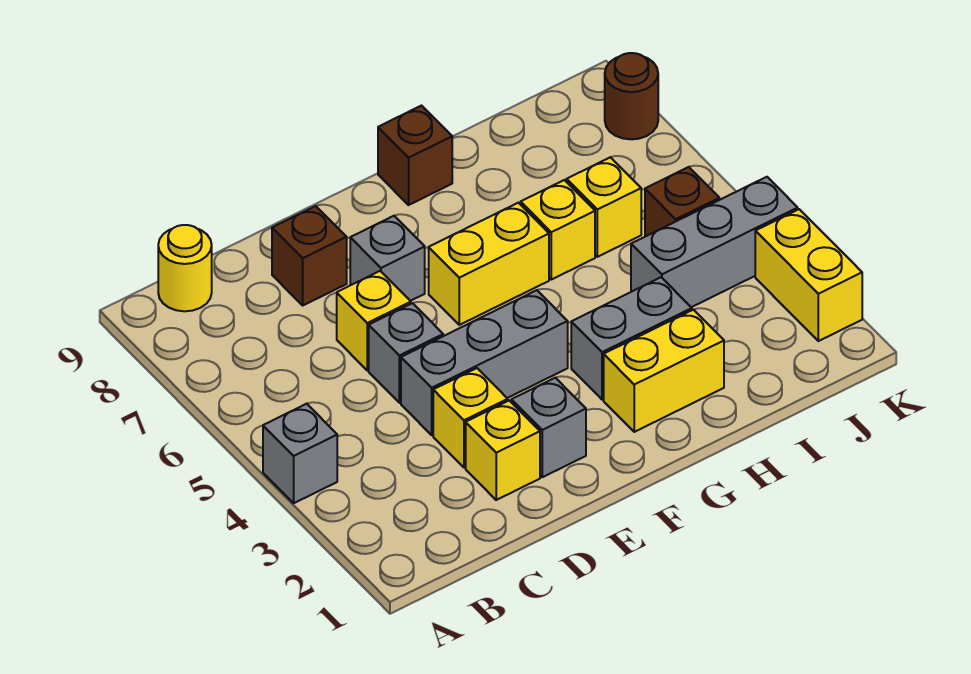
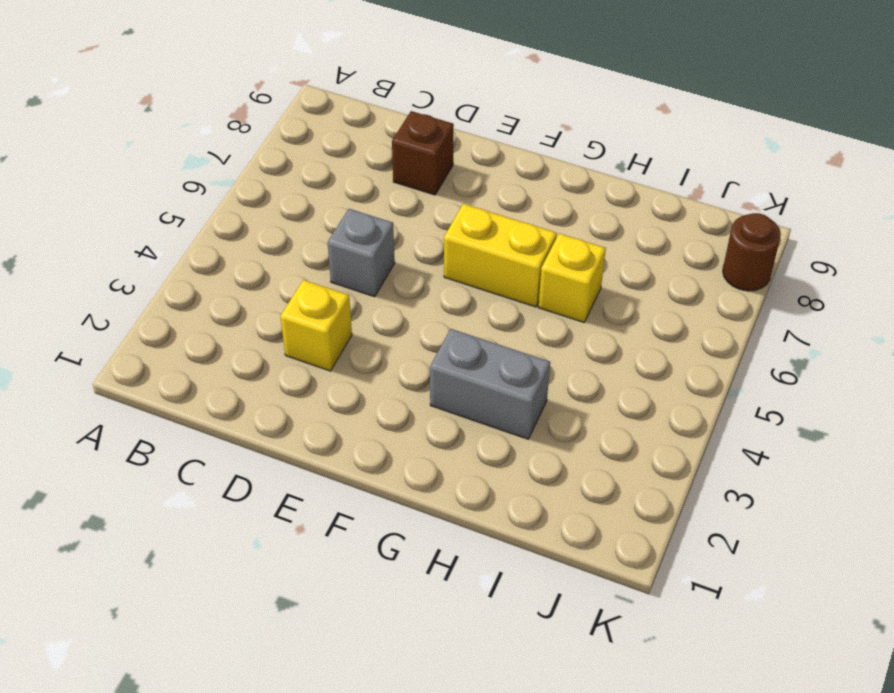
none -> grey 1x1 brick [263,404,337,503]
none -> yellow 1x1 round brick [158,225,212,311]
none -> yellow 1x1 brick [466,401,540,500]

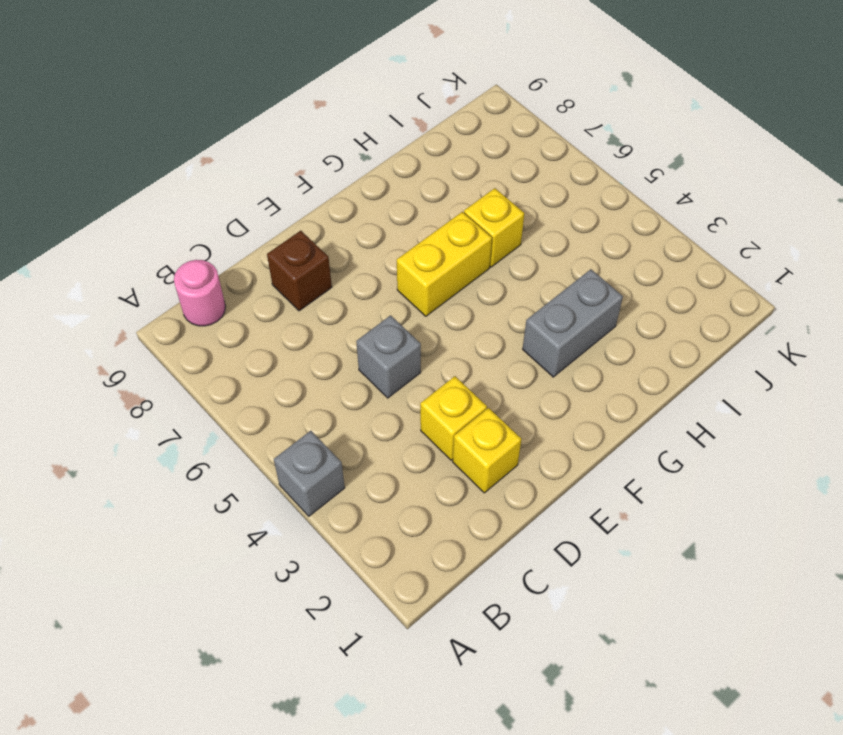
pink 1x1 round brick [174,260,226,326] -> yellow 1x1 round brick [158,225,212,311]
none -> grey 1x3 brick [401,290,568,435]
none -> yellow 1x1 brick [337,271,411,370]
none -> grey 1x1 brick [512,378,586,477]

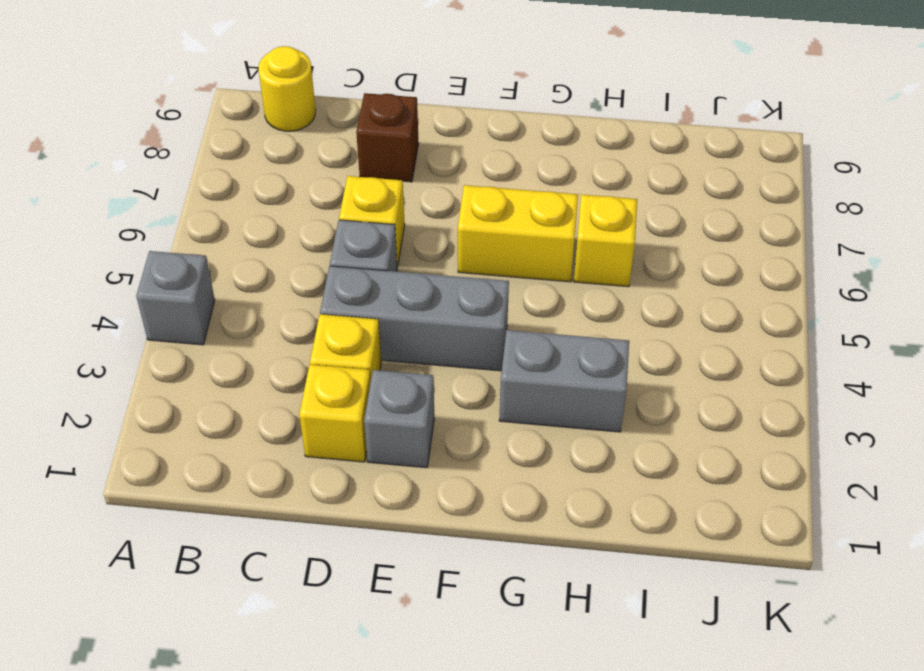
none -> grey 1x1 brick [350,216,425,301]
none -> yellow 1x2 brick [604,310,724,432]
none -> brown 1x1 brick [378,106,452,205]

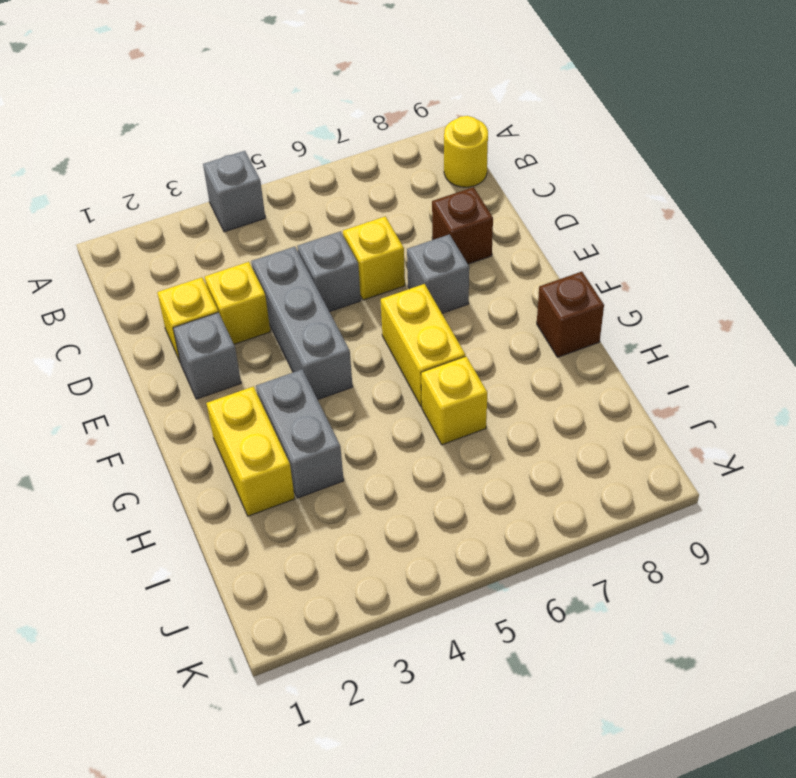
none -> grey 1x3 brick [631,177,798,307]
none -> yellow 1x1 brick [567,157,641,257]
none -> brown 1x1 brick [645,167,719,237]

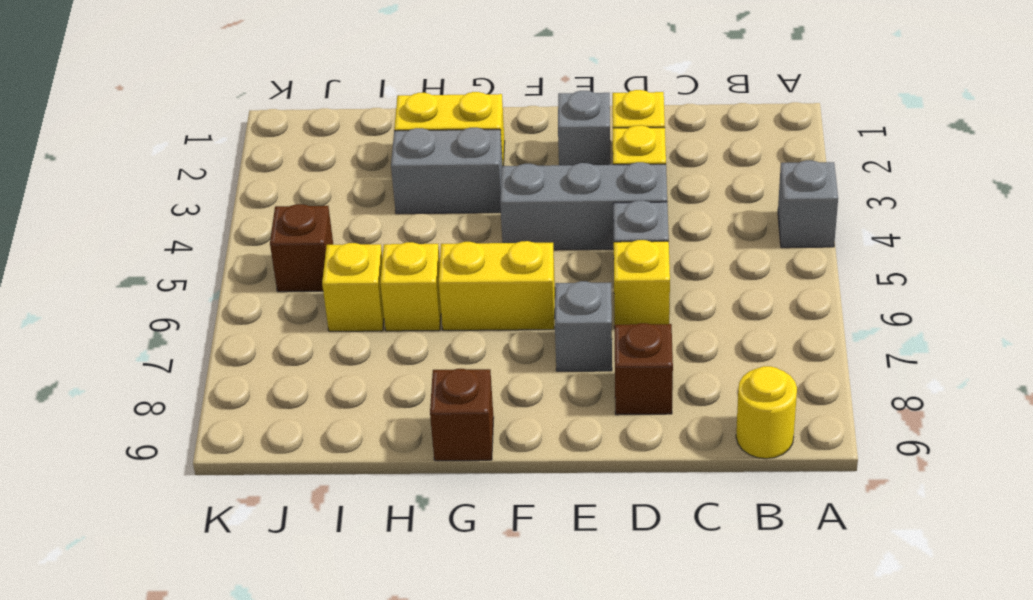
none -> grey 1x3 brick [631,177,798,307]
none -> yellow 1x2 brick [755,209,862,341]
none -> brown 1x1 round brick [605,53,658,139]

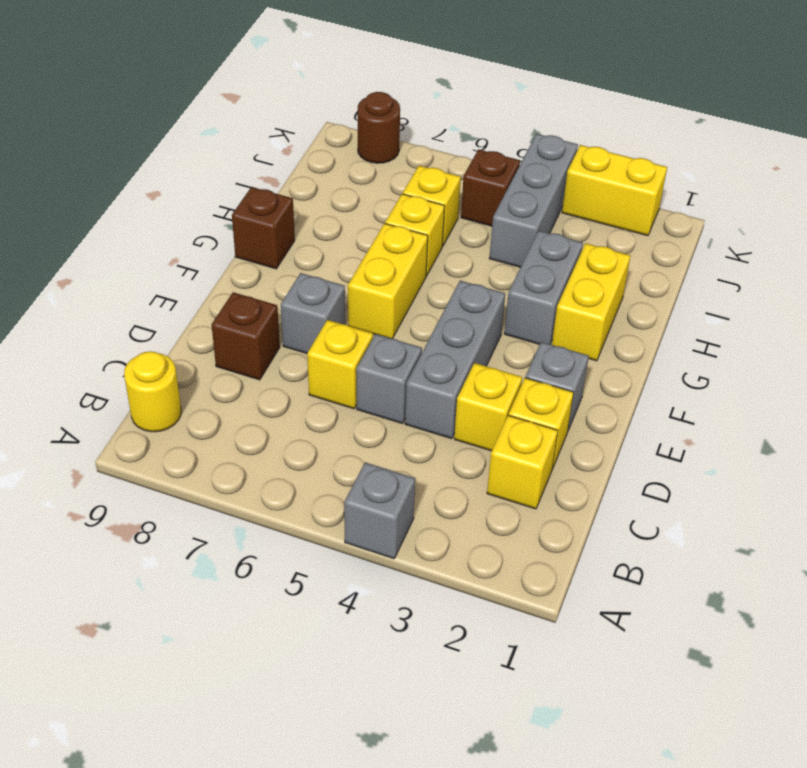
yellow 1x1 brick [487,415,558,509] -> none

